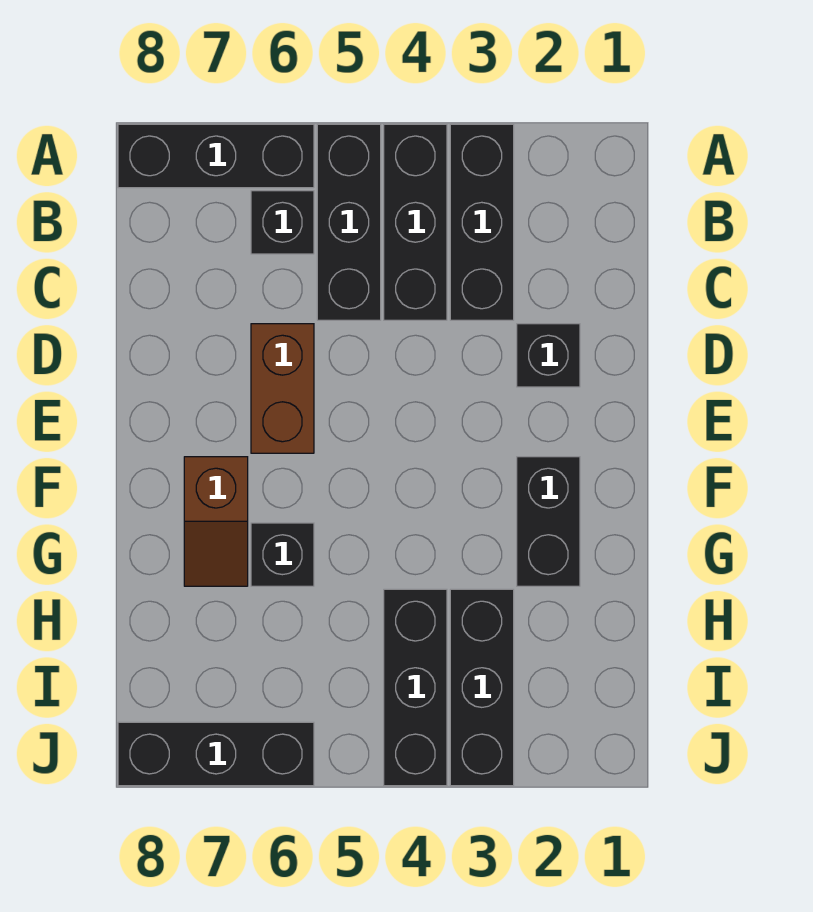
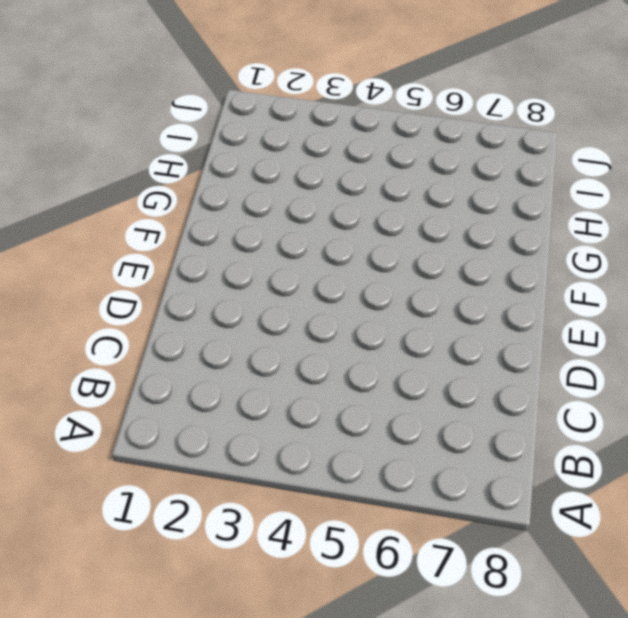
none -> black 1x3 brick [450,124,514,320]
none -> black 1x3 brick [384,124,447,320]
none -> black 1x3 brick [317,124,381,320]

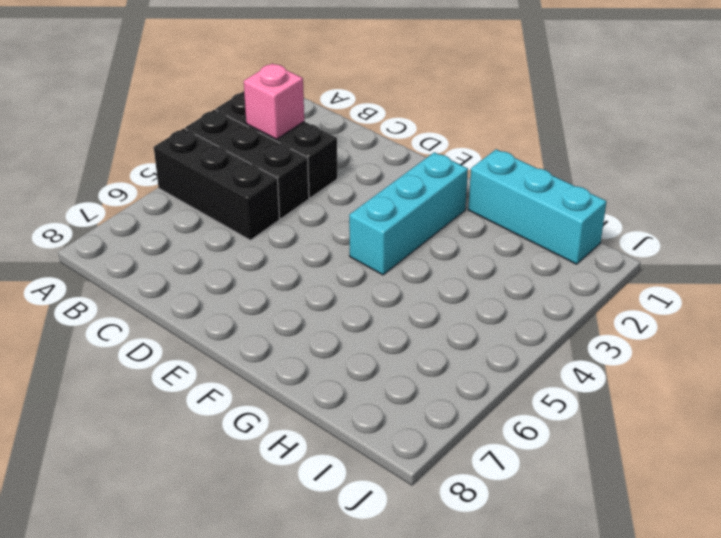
pink 1x1 brick [244,63,304,139] -> none
cyan 1x3 brick [349,152,468,275] -> black 1x2 brick [517,457,580,586]
cyan 1x3 brick [468,149,607,264] -> none
none -> black 1x3 brick [118,124,314,188]
none -> black 1x1 brick [251,191,314,254]
none -> black 1x1 brick [517,324,580,387]

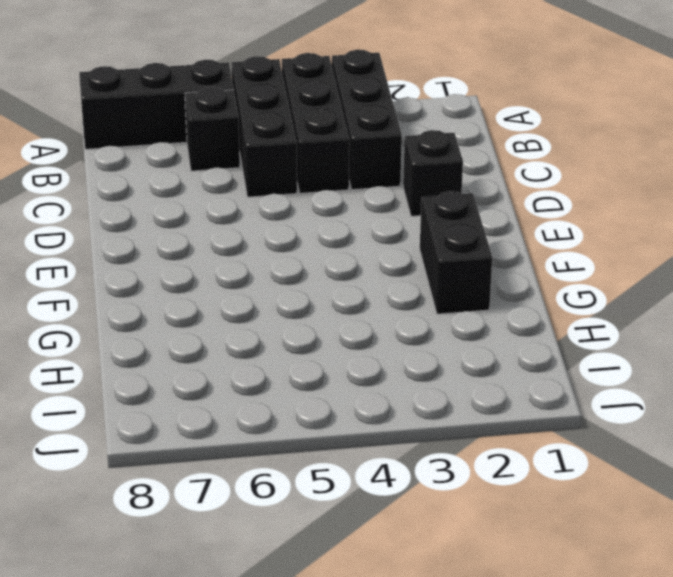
none -> brown 1x2 brick [251,324,314,453]
none -> brown 1x2 slope [184,457,248,586]
none -> black 1x1 brick [251,523,314,586]

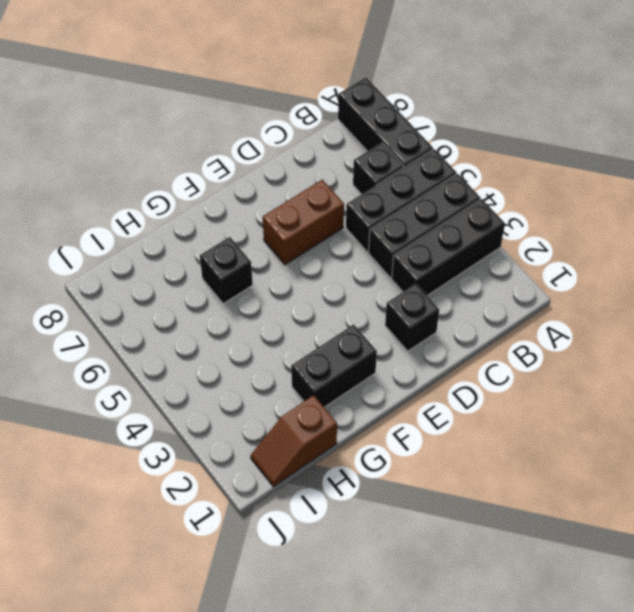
brown 1x2 slope [251,395,337,487] -> brown 1x2 slope moved to [184,457,248,586]
none -> black 1x3 brick [450,589,514,786]
none -> black 1x3 brick [384,589,447,786]
none -> black 1x3 brick [118,722,314,786]

